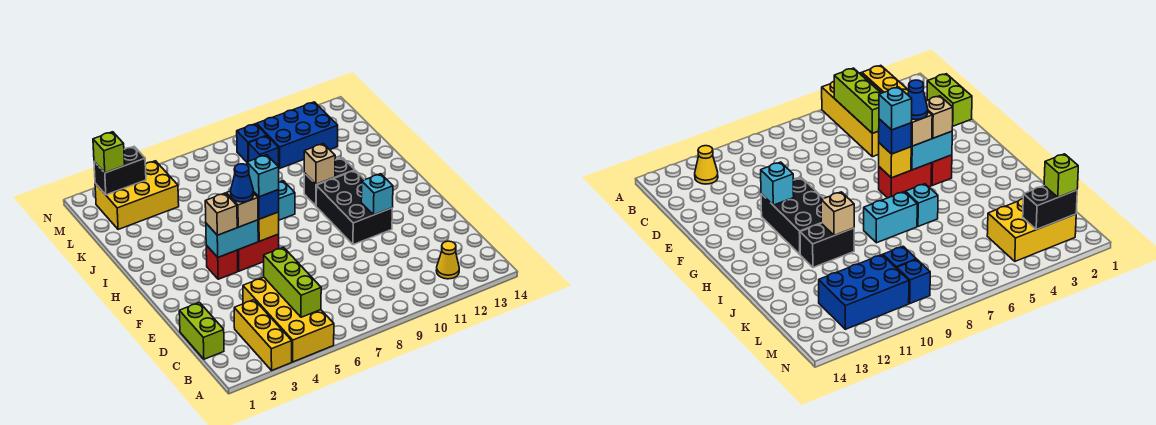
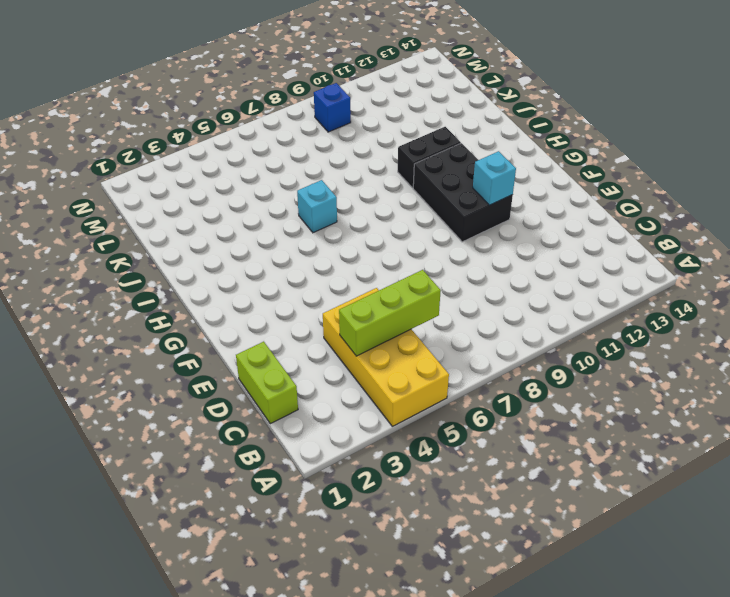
lime 1x3 brick [339,270,441,356] -> lime 1x3 brick turned to [264,247,321,317]
none -> yellow 1x3 brick [234,300,292,370]
none -> yellow 1x1 cone [436,241,459,279]
none -> red 1x1 brick [206,245,238,279]

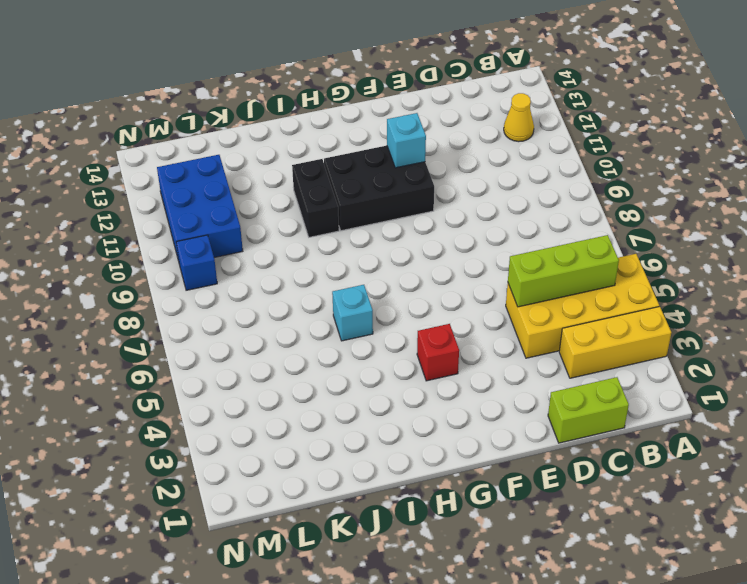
none -> red 1x2 brick [238,234,279,271]
none -> cyan 1x2 brick [278,181,295,220]
none -> yellow 2x3 brick [95,161,179,230]

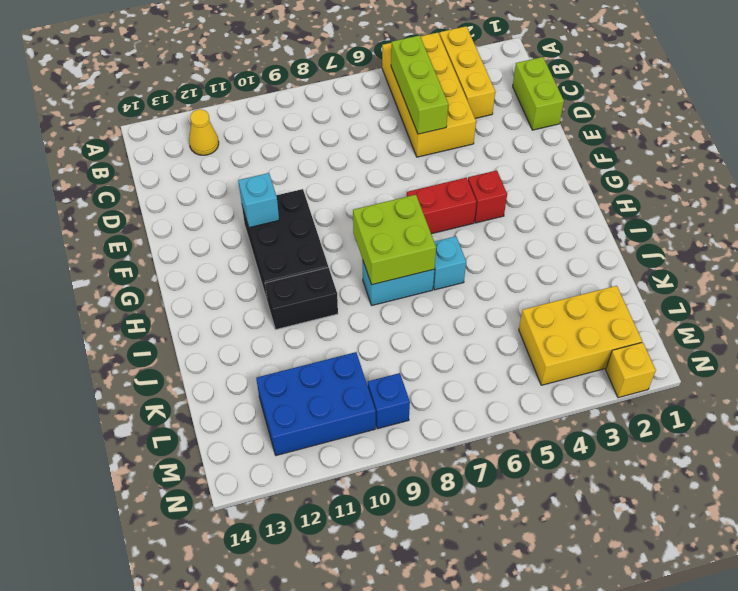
lime 2x2 brick [353,195,436,285] -> none
yellow 1x1 brick [606,342,656,398] -> yellow 1x1 brick moved to [258,212,279,241]
none -> blue 1x1 brick [248,136,279,167]
none -> cyan 1x2 brick [206,220,258,257]
none -> tan 1x1 brick [304,144,335,184]

